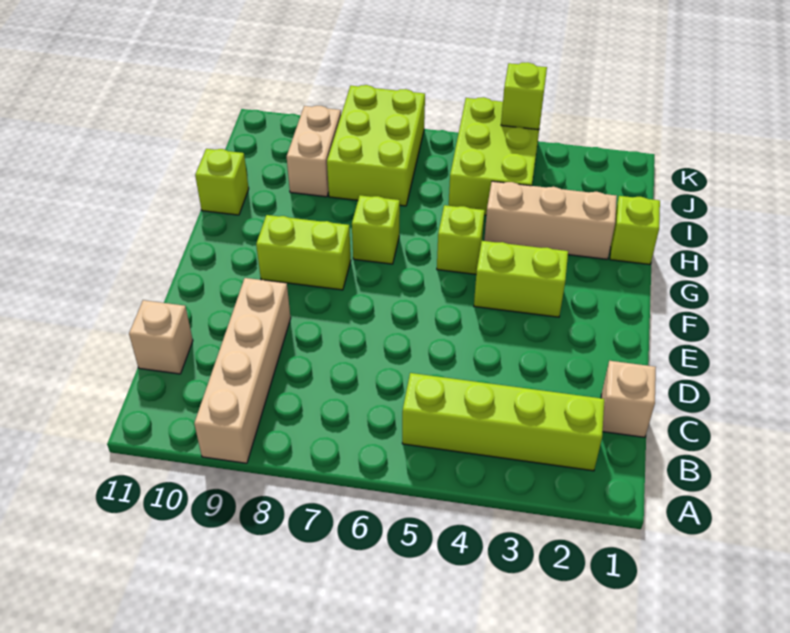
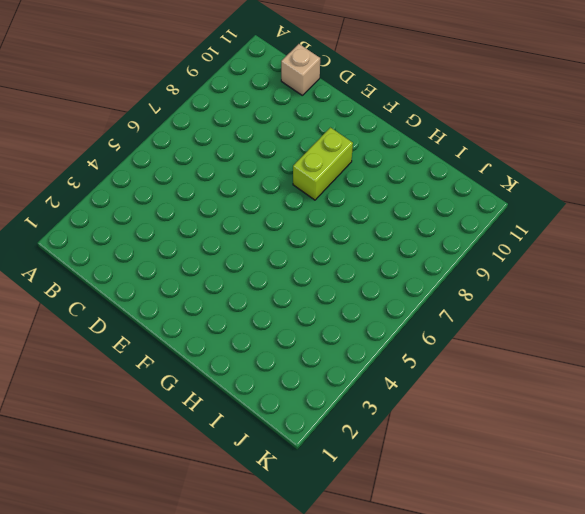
none -> tan 1x4 brick [194,278,291,463]
none -> lime 1x4 brick [402,373,604,471]
none -> tan 1x1 brick [601,361,656,437]

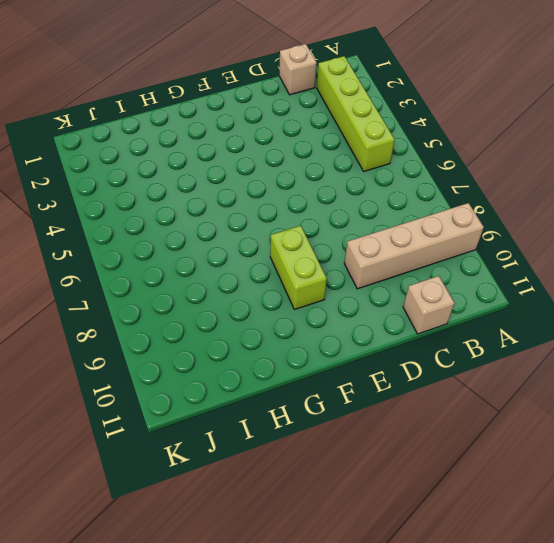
none -> lime 1x2 brick [474,241,568,317]
none -> lime 1x1 brick [437,205,485,274]
none -> lime 1x1 brick [352,195,400,264]

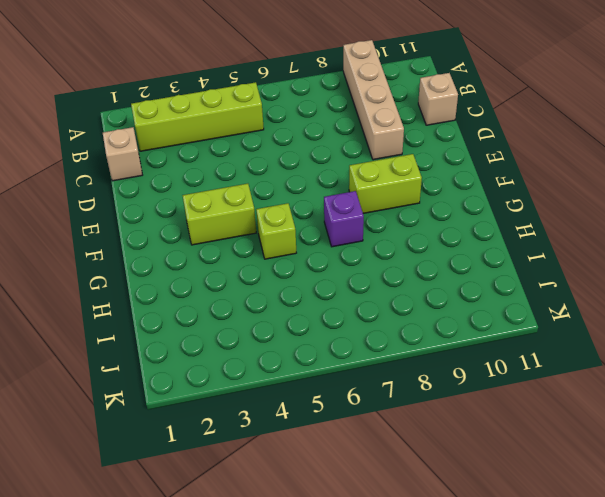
purple 1x1 brick [324,191,364,247] -> lime 1x1 brick [352,195,400,264]
none -> lime 1x1 brick [610,196,660,264]
none -> tan 1x3 brick [484,181,617,259]
none -> lime 1x1 brick [195,149,249,215]

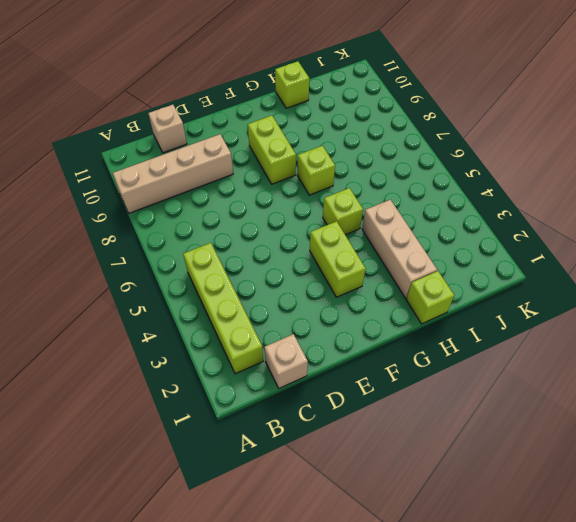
none -> lime 2x3 brick [449,97,541,215]
none -> lime 2x3 brick [327,85,425,206]
none -> tan 1x2 brick [287,106,341,197]

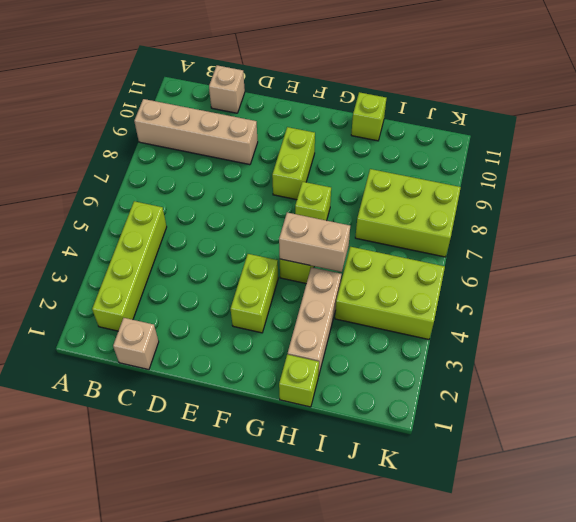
tan 1x2 brick [279,213,350,272] -> tan 1x2 brick moved to [287,106,341,197]
none -> lime 1x1 brick [501,62,547,130]

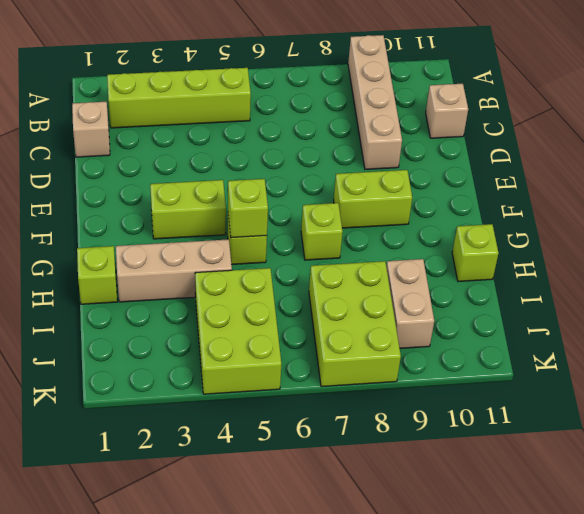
lime 1x1 brick [228,179,268,238] -> lime 1x1 brick moved to [501,62,547,130]

